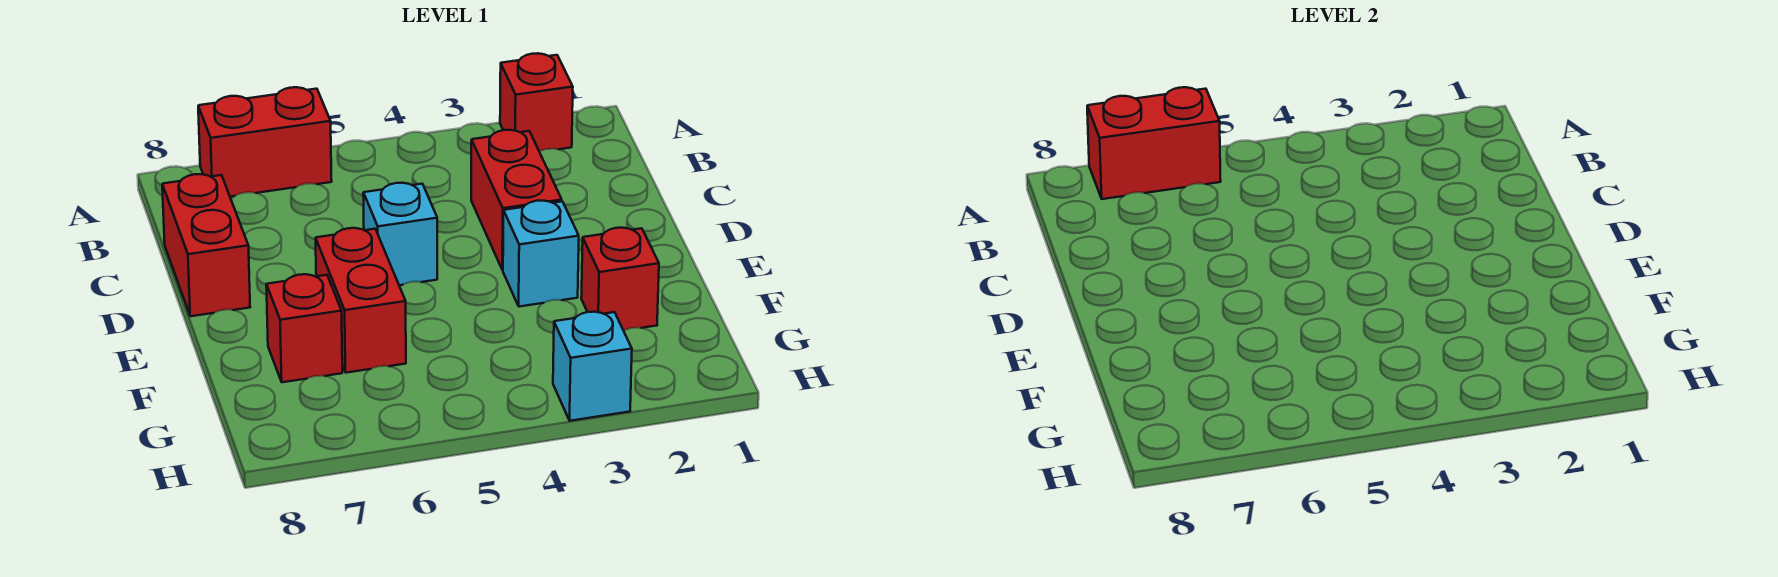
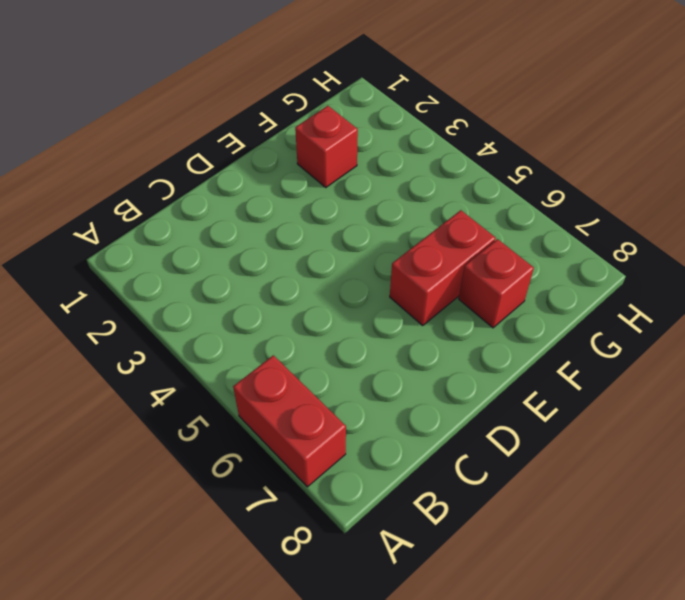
none -> red 1x1 brick [500,53,573,152]
none -> red 1x2 brick [471,130,562,270]

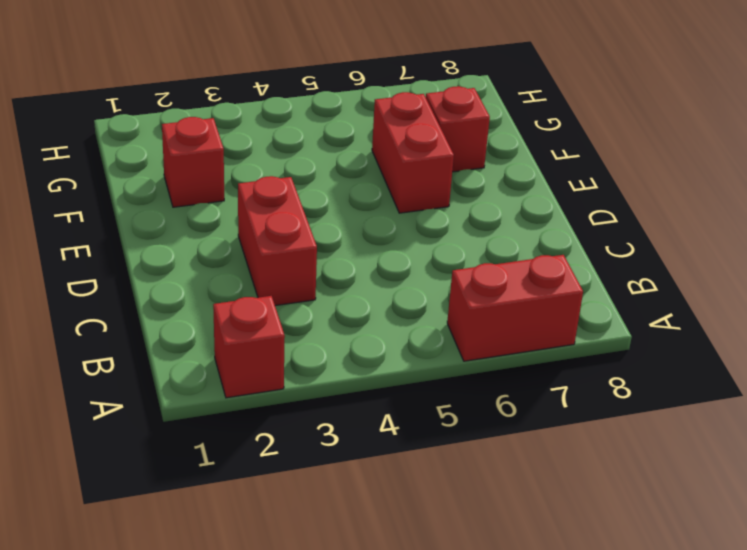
none -> red 1x2 brick [162,174,250,316]
none -> cyan 1x1 brick [363,183,437,285]

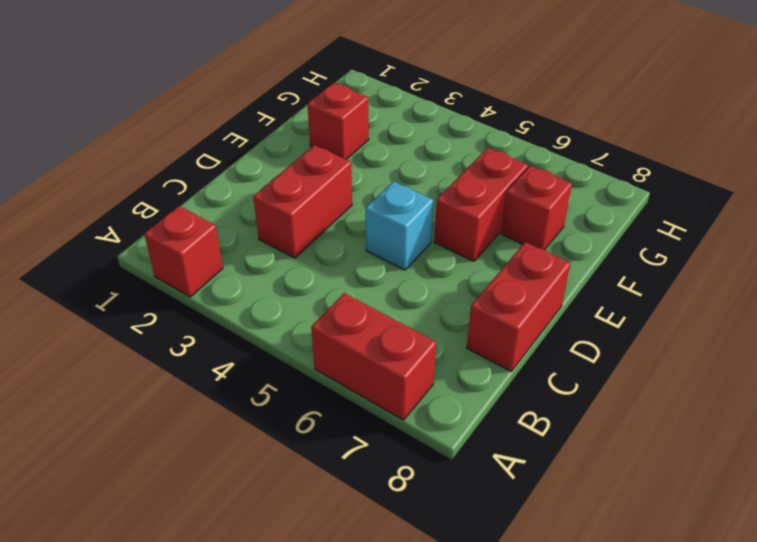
none -> cyan 1x1 brick [503,201,579,307]
none -> cyan 1x1 brick [553,312,632,421]

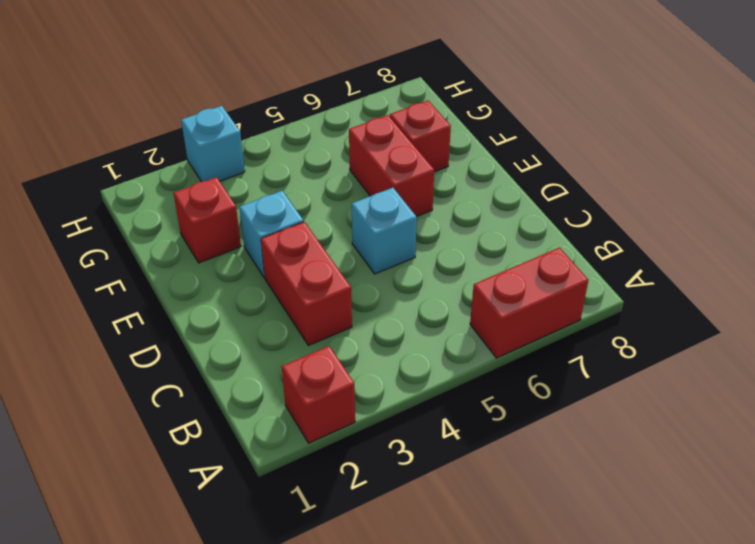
none -> red 1x2 brick [162,174,250,316]
none -> red 1x2 brick [1087,87,1221,199]

